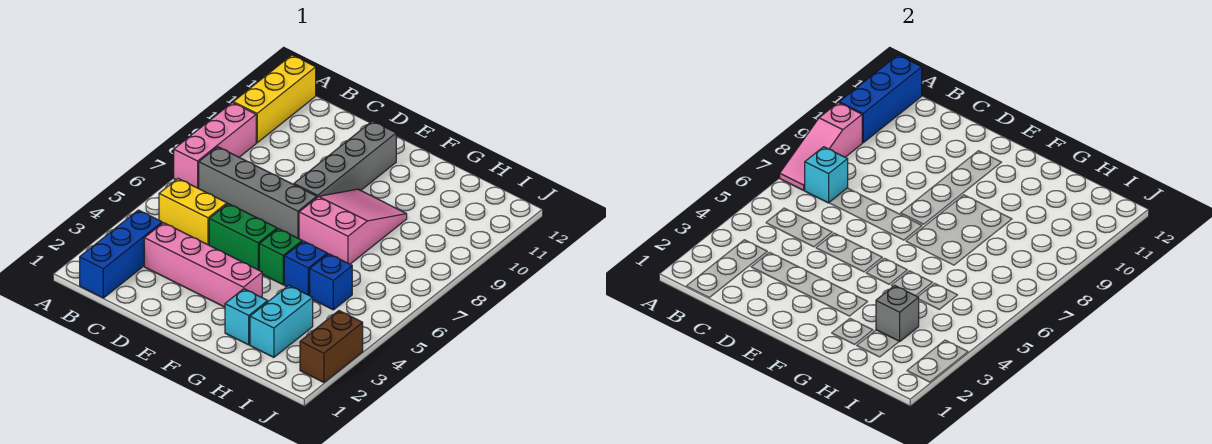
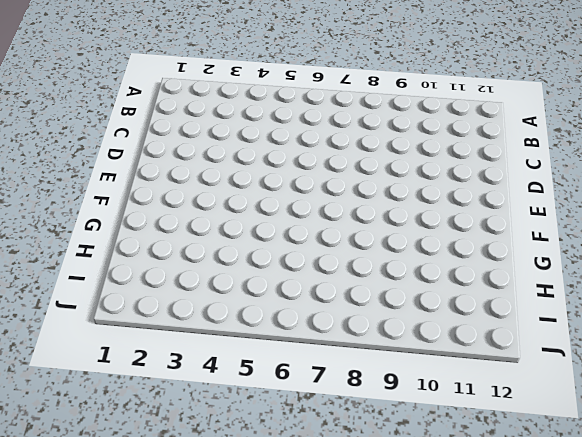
none -> pink 1x3 brick [174,103,256,188]
none -> yellow 1x3 brick [233,55,316,143]
none -> blue 1x3 brick [80,210,162,298]

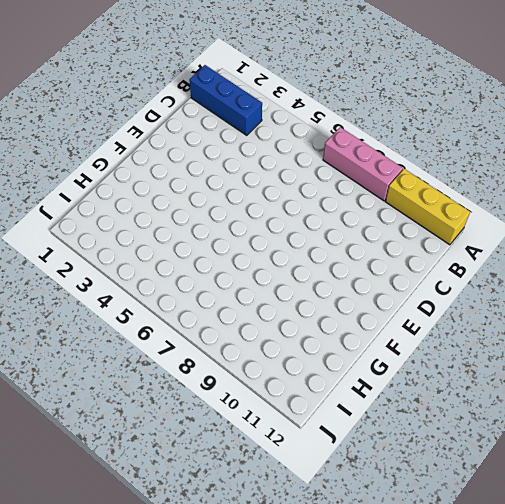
none -> yellow 1x2 brick [159,179,227,245]
none -> grey 1x4 brick [199,147,317,239]
none -> pink 1x4 brick [144,223,262,307]

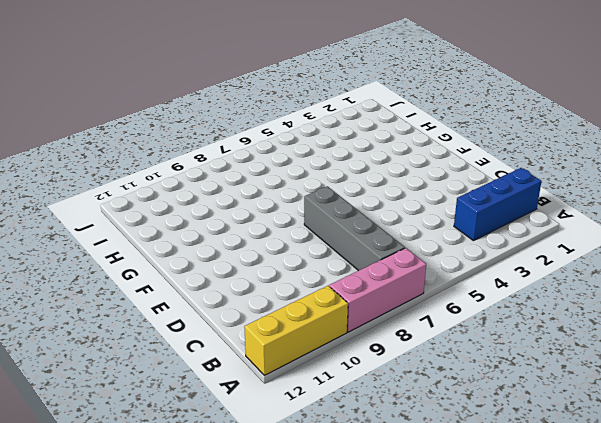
none -> yellow 1x2 brick [159,179,227,245]
none -> pink 1x4 brick [144,223,262,307]
none -> green 1x2 brick [209,204,277,270]

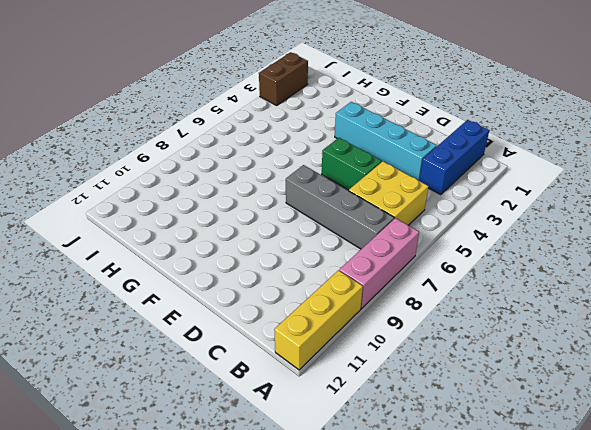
yellow 2x2 brick [349,161,428,225] -> yellow 1x2 brick [159,179,227,245]
cyan 1x4 brick [335,102,437,181] -> pink 1x4 brick [144,223,262,307]
none -> grey 1x4 brick [294,121,396,197]
none -> green 1x1 brick [259,229,302,285]
none -> pink 2x3 slope [299,189,407,264]

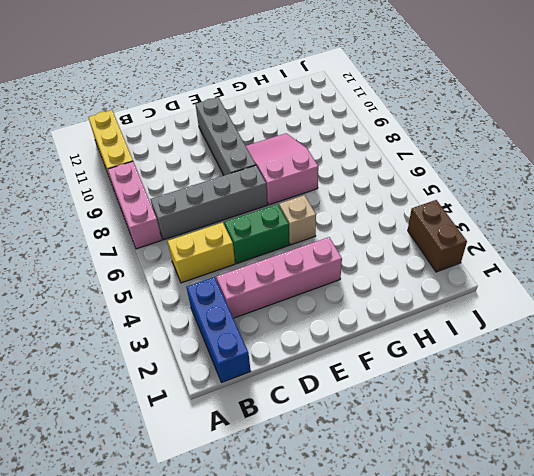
tan 1x1 brick [279,195,316,245] -> green 1x1 brick [259,229,302,285]
none -> cyan 1x1 brick [225,289,268,345]
none -> blue 1x1 brick [284,241,327,296]
none -> cyan 1x2 brick [250,285,313,357]

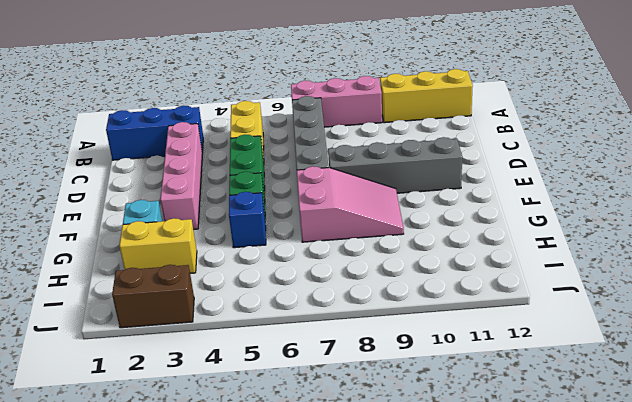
yellow 1x2 brick [119,218,197,273] -> cyan 1x2 brick [250,285,313,357]
none -> blue 1x1 brick [310,254,352,310]
none -> pink 1x3 slope [780,103,862,190]
none -> blue 1x3 brick [839,55,922,143]

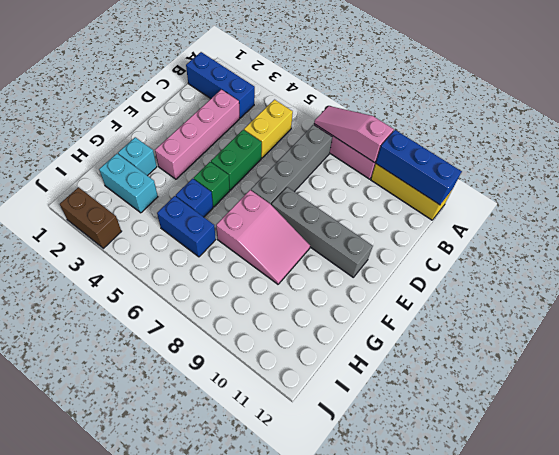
blue 1x2 brick [157,196,216,257] -> blue 1x1 brick [310,254,352,310]
none -> cyan 1x1 brick [805,147,848,203]
none -> grey 1x1 brick [876,285,919,342]

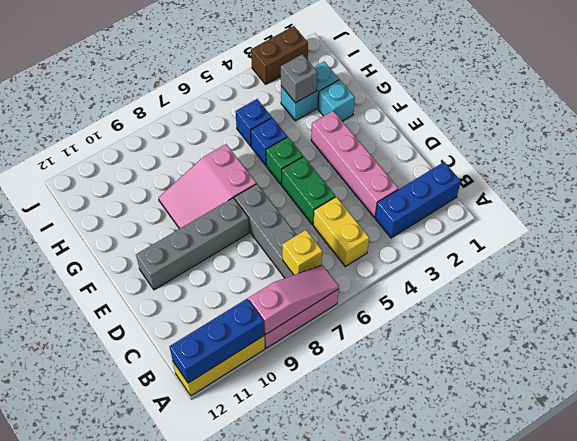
yellow 1x1 brick [282,230,322,275] -> cyan 1x1 brick [805,147,848,203]

